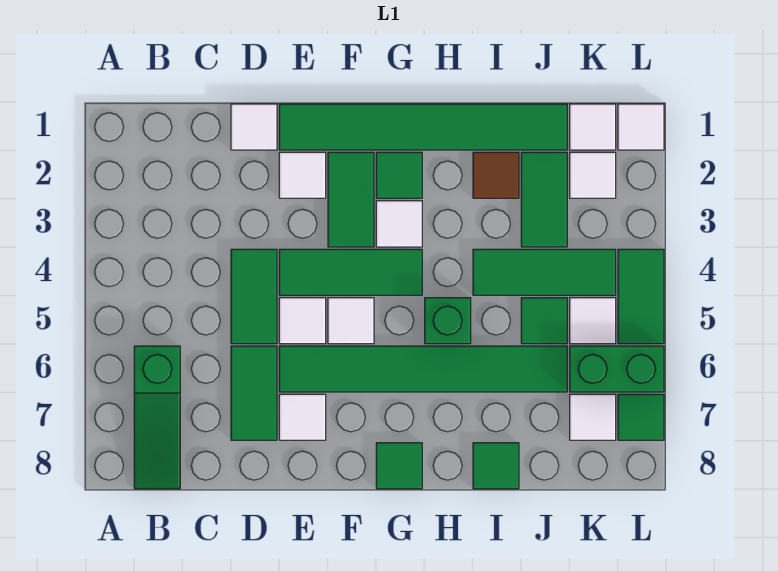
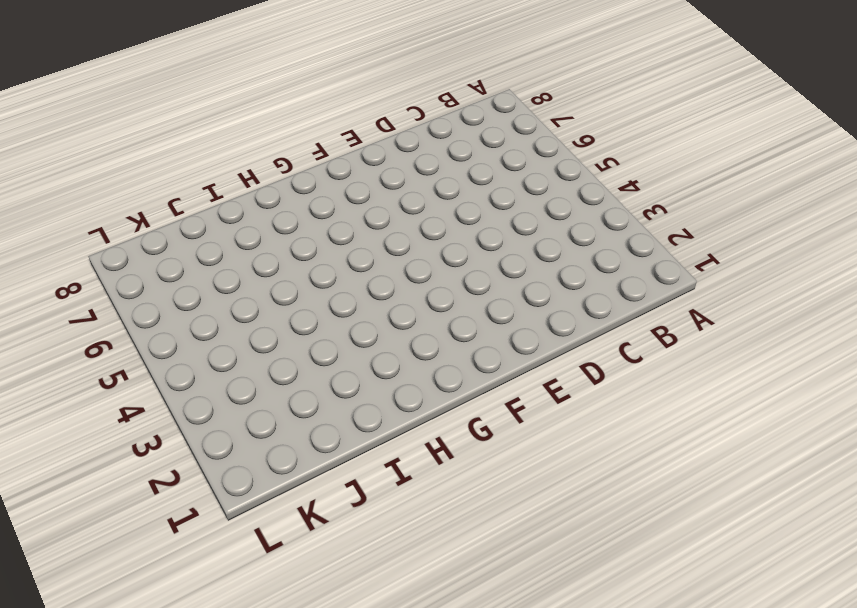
none -> green 1x3 slope [134,346,180,489]
none -> white 1x1 tile [231,104,277,150]
none -> green 1x2 tile [231,249,277,344]

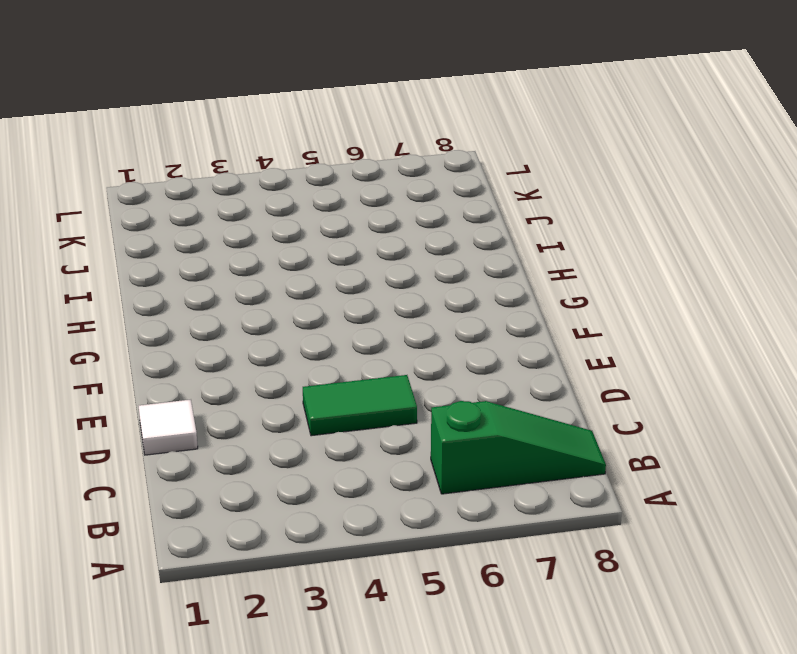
none -> green 1x2 tile [231,346,277,440]
none -> green 1x6 tile [279,104,567,150]
none -> white 1x1 tile [279,152,326,198]

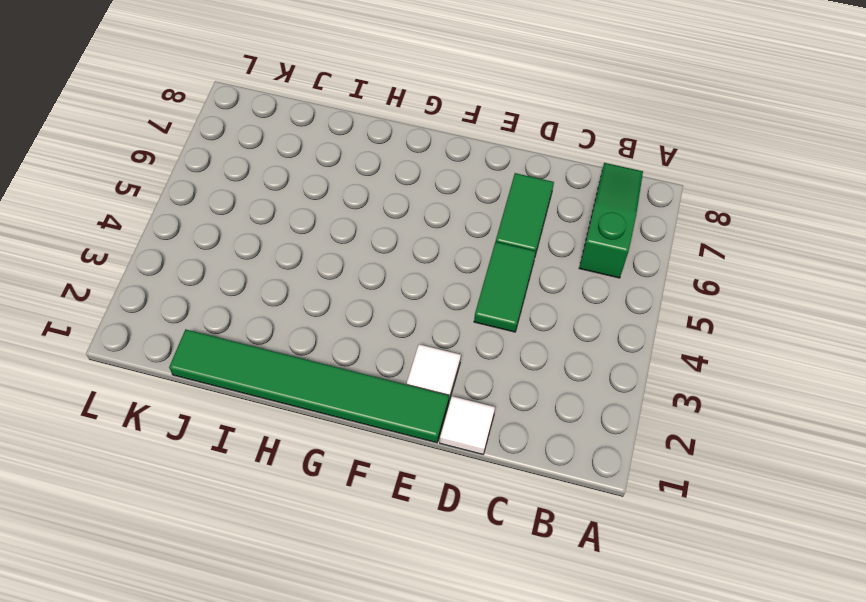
none -> green 1x3 tile [279,249,422,295]
none -> white 1x1 tile [279,298,326,344]
none -> green 1x6 tile [279,346,567,392]

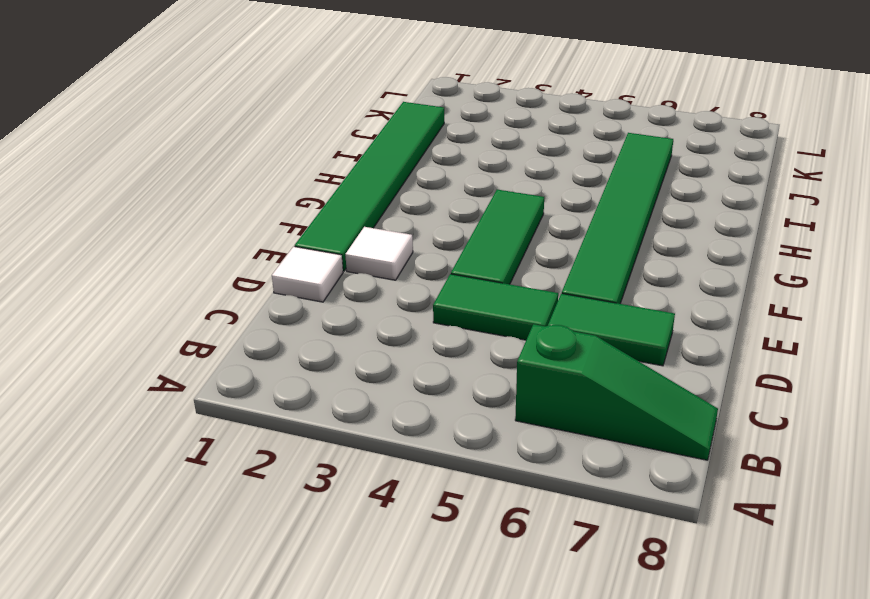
none -> white 1x1 tile [279,298,326,344]
none -> white 1x1 tile [279,394,326,440]
none -> green 1x2 tile [328,152,374,247]

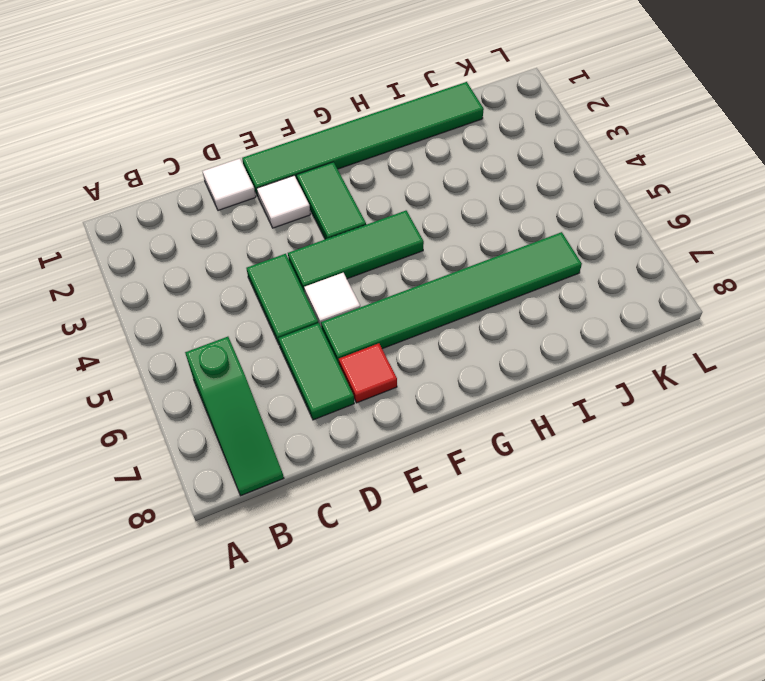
red 1x1 tile [339,343,397,403] -> white 1x1 tile [279,394,326,440]
none -> white 1x1 tile [328,298,374,344]
none -> green 1x1 tile [376,152,422,198]
none -> white 1x1 tile [376,201,422,247]

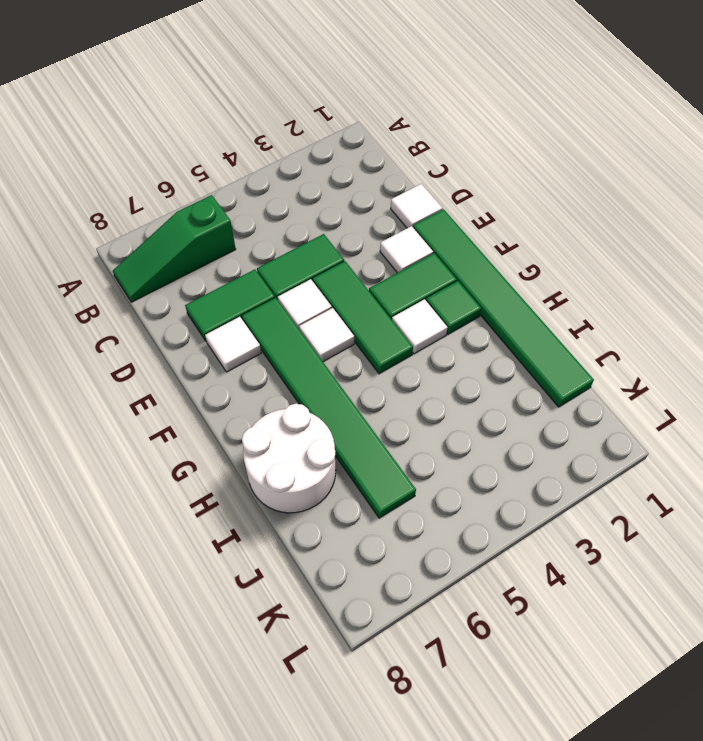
white 2x2 round brick [242,404,336,513] -> green 1x1 tile [473,443,519,489]
none -> green 1x1 tile [376,443,422,489]
none -> green 1x1 brick [425,298,471,344]
none -> brown 1x1 tile [473,152,519,198]

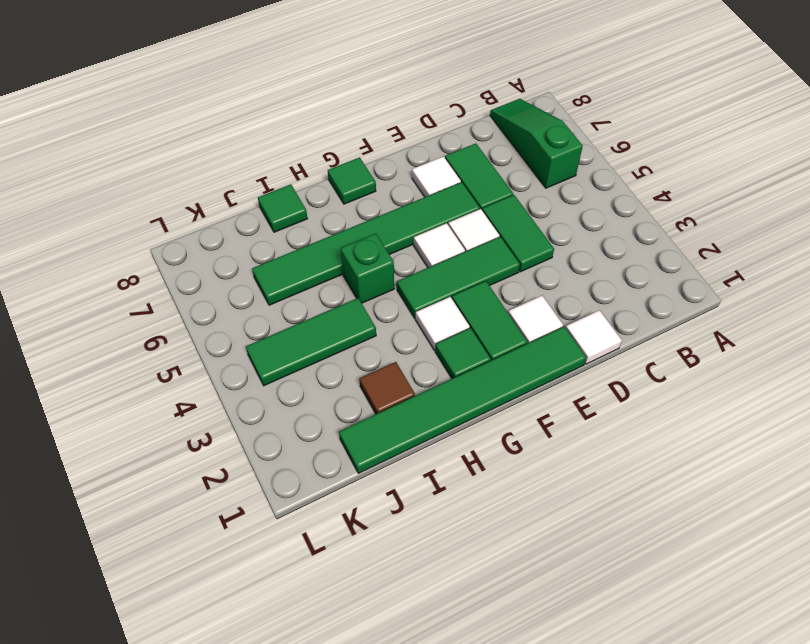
none -> green 1x2 tile [521,152,567,247]
none -> green 1x1 tile [521,298,567,344]
none -> white 1x1 tile [570,104,616,150]

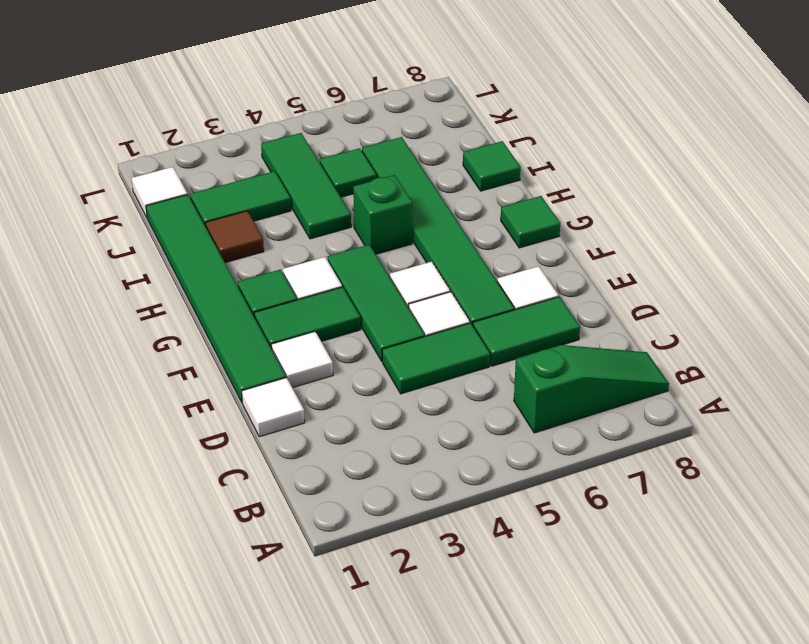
none -> white 1x1 tile [570,152,616,198]
none -> white 1x1 tile [570,298,616,344]
none -> green 1x2 brick [570,346,664,392]

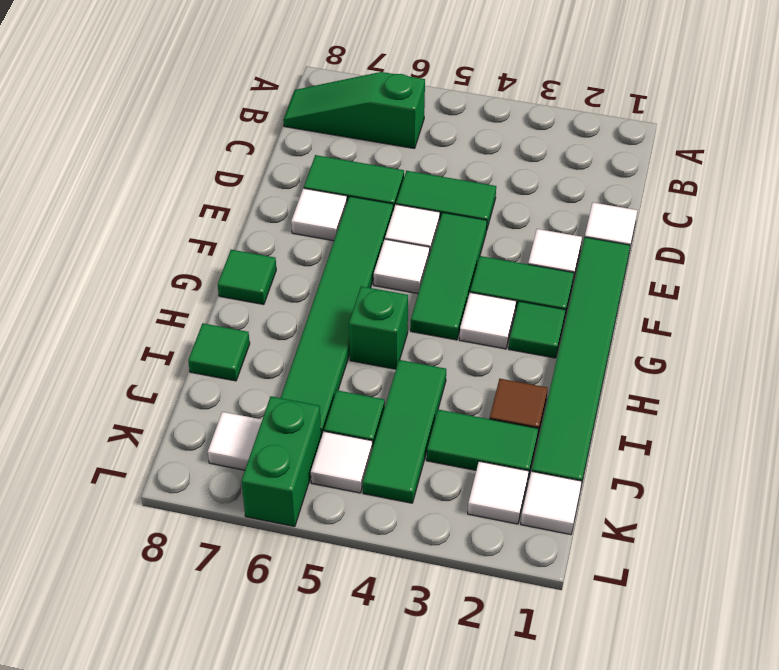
none -> white 1x1 tile [618,104,664,150]
none -> green 1x2 tile [618,249,664,344]
none -> green 1x1 tile [618,394,664,440]

